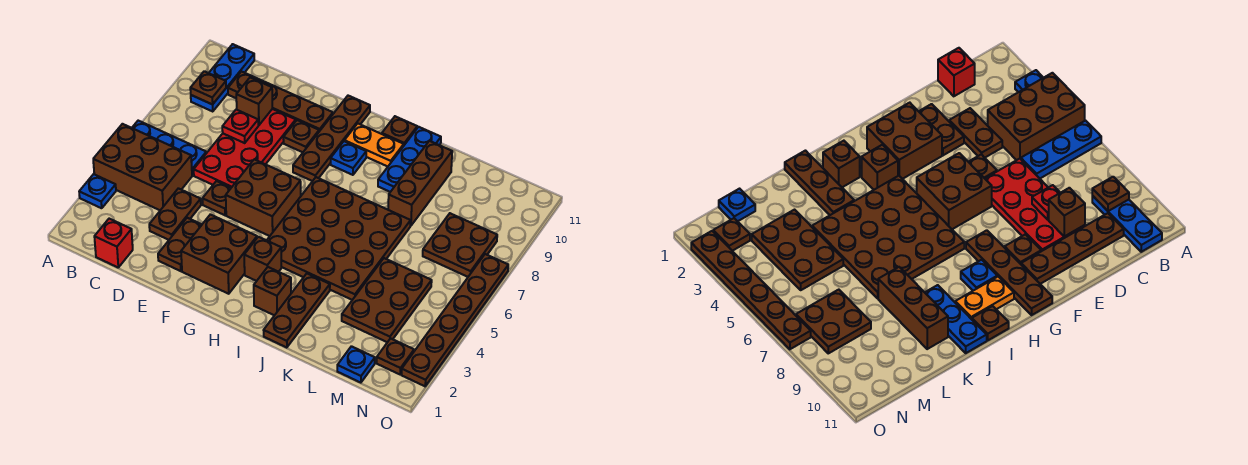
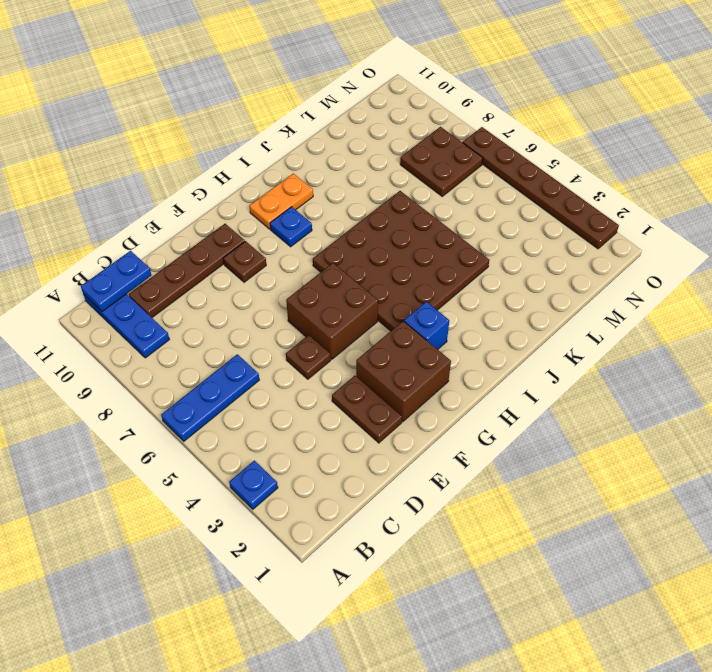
blue 1x2 plate [81,251,151,311] -> none
blue 1x1 brick [404,302,449,350] -> brown 1x1 brick [244,237,281,281]
none -> brown 2x3 brick [93,124,192,210]
none -> red 1x1 brick [94,219,133,267]
none -> brown 1x2 plate [149,188,201,240]
none -> red 2x4 plate [194,109,296,188]

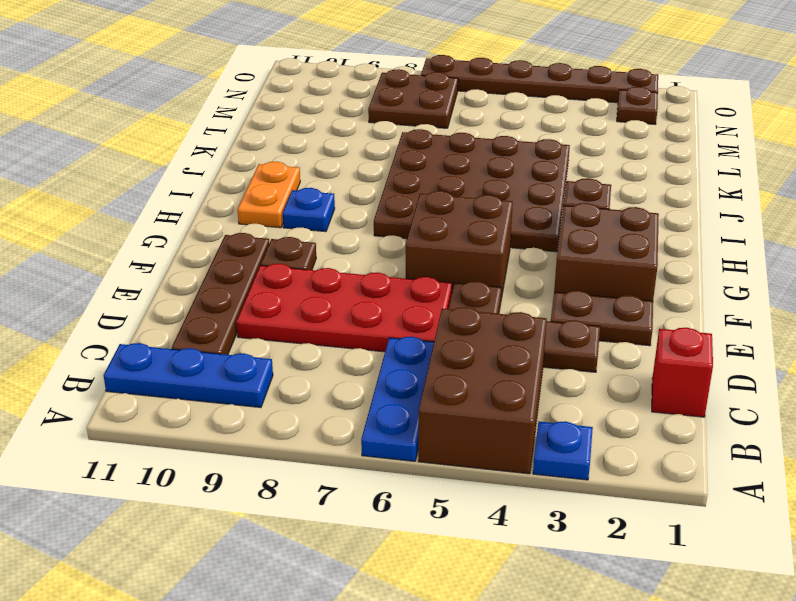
none -> brown 1x4 plate [293,96,370,181]
none -> brown 1x1 brick [254,267,291,315]
none -> brown 1x1 plate [382,116,417,145]
none -> brown 1x3 plate [264,274,330,348]

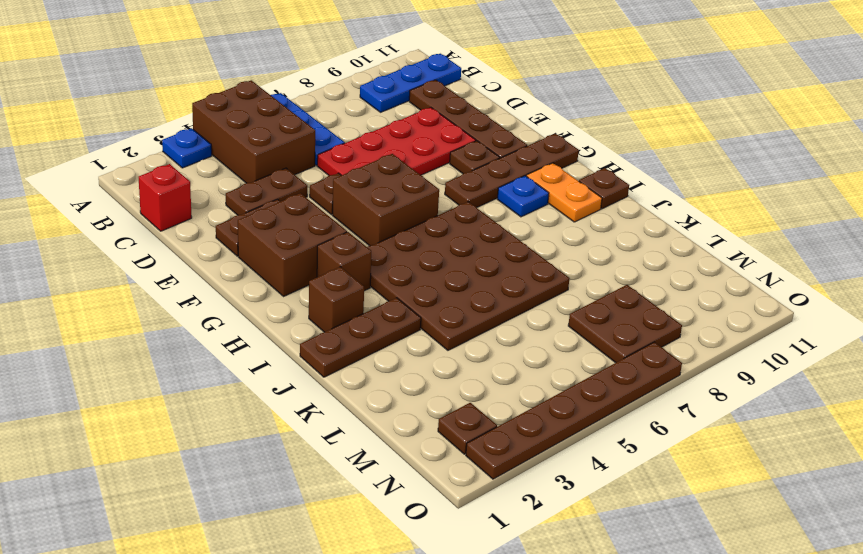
none -> blue 1x3 plate [378,127,441,192]
none -> brown 1x3 brick [388,141,452,226]
none -> brown 2x3 plate [342,258,432,342]
none -> blue 1x1 plate [337,346,375,383]

